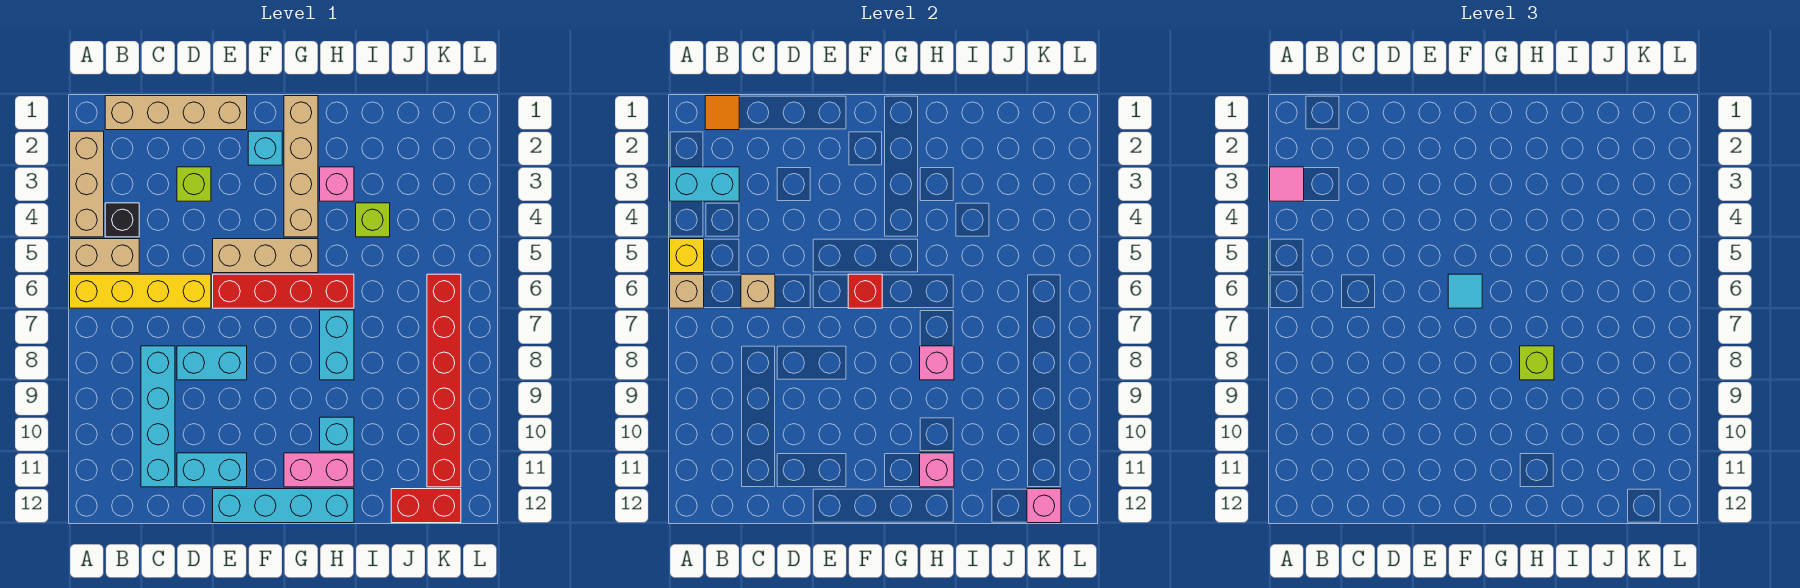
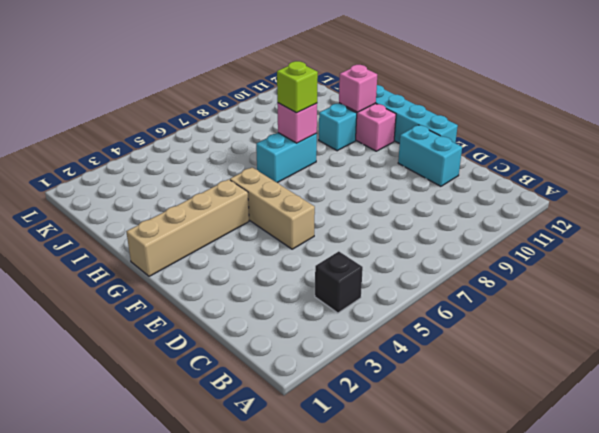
none -> tan 1x3 brick [70,131,104,237]
none -> tan 1x2 brick [70,239,139,273]
none -> yellow 1x4 brick [70,274,211,308]
none -> tan 1x4 brick [105,96,247,130]

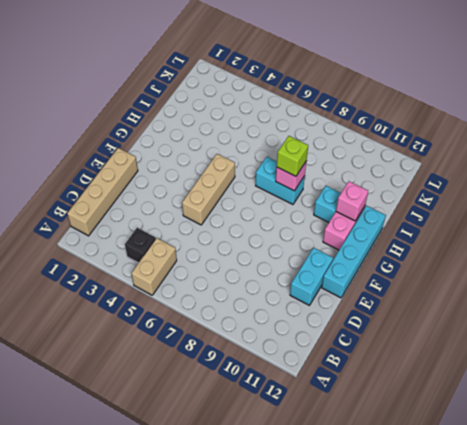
none -> tan 1x3 brick [70,131,104,237]
none -> yellow 1x4 brick [70,274,211,308]
none -> cyan 1x4 brick [141,346,175,487]
none -> lime 1x1 brick [177,167,211,201]

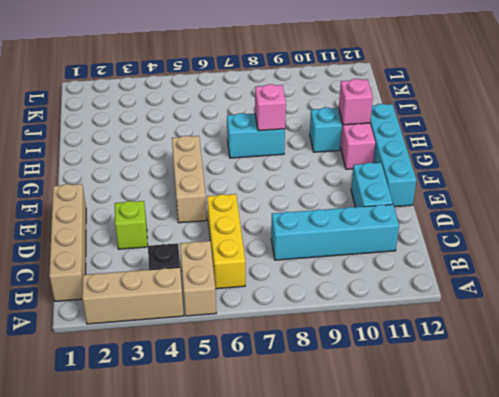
yellow 1x3 brick [207,194,245,289] -> yellow 1x4 brick [70,274,211,308]
none -> cyan 1x2 brick [177,346,247,380]
none -> red 1x4 brick [213,274,354,308]
none -> cyan 1x1 brick [248,131,282,165]
none -> tan 1x4 brick [284,96,318,237]

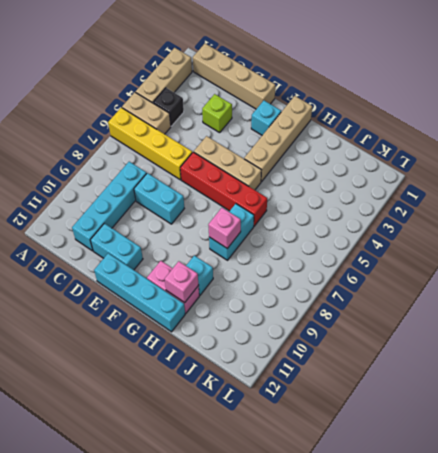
none -> pink 1x1 brick [320,167,354,201]
none -> lime 1x1 brick [356,203,390,237]
none -> red 1x2 brick [391,489,461,523]
none -> red 1x6 brick [427,274,461,487]

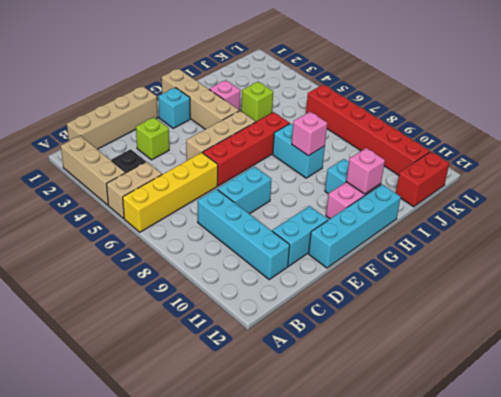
none -> cyan 1x2 brick [670,167,739,201]
none -> yellow 1x1 brick [670,239,704,273]
none -> tan 1x1 brick [670,274,704,308]
none -> orange 1x1 tile [705,96,739,130]

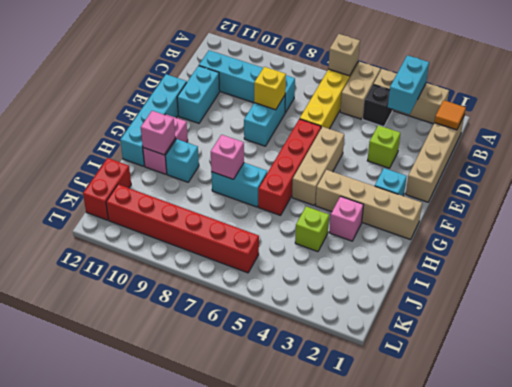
yellow 1x1 brick [254,67,286,110] -> yellow 1x1 brick moved to [670,239,704,273]
none -> tan 1x1 brick [741,274,775,308]
none -> red 1x1 brick [848,274,882,308]
none -> pink 1x1 brick [1027,489,1061,523]
none -> pink 1x1 tile [1270,167,1304,201]

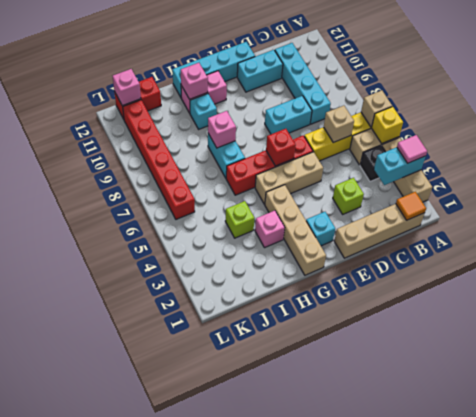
none -> cyan 1x1 tile [1448,274,1482,308]
none -> lime 1x1 brick [1520,346,1554,380]

